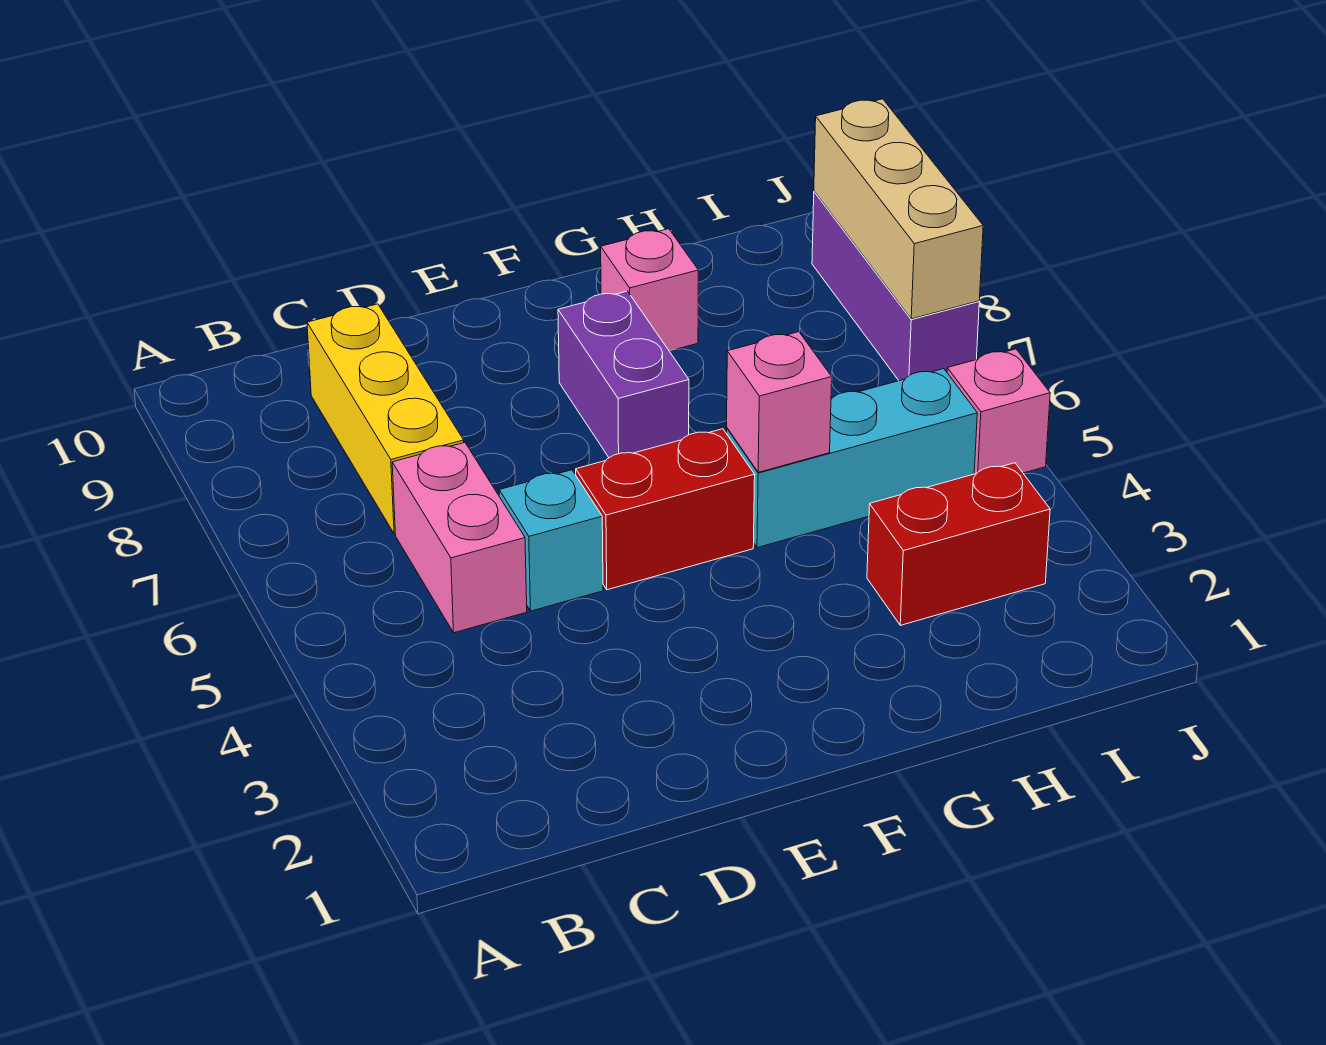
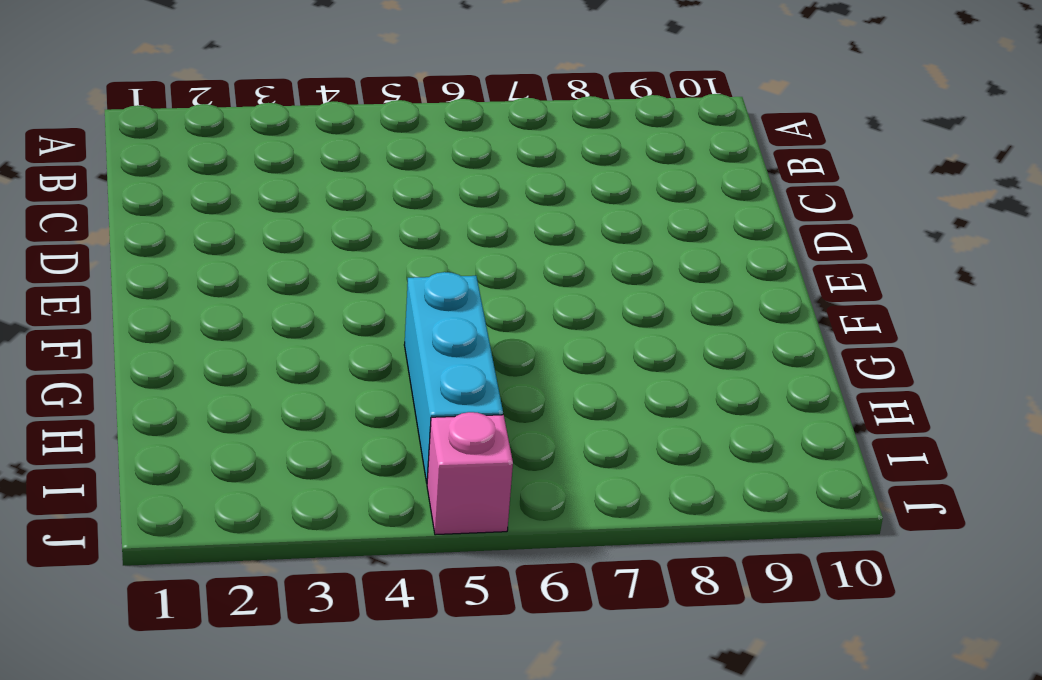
none -> pink 1x2 brick [392,442,527,633]
none -> yellow 1x3 brick [307,304,464,534]
none -> cyan 1x1 brick [499,470,603,611]

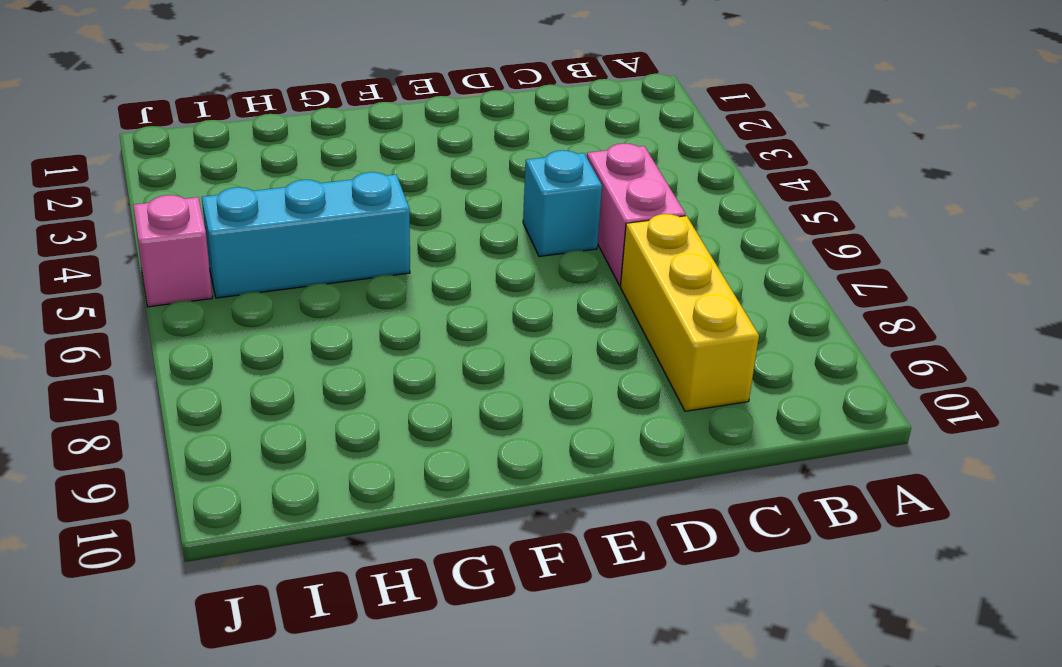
none -> red 1x2 brick [575,429,755,590]
none -> purple 1x2 brick [558,291,689,458]
none -> pink 1x1 brick [601,229,698,351]

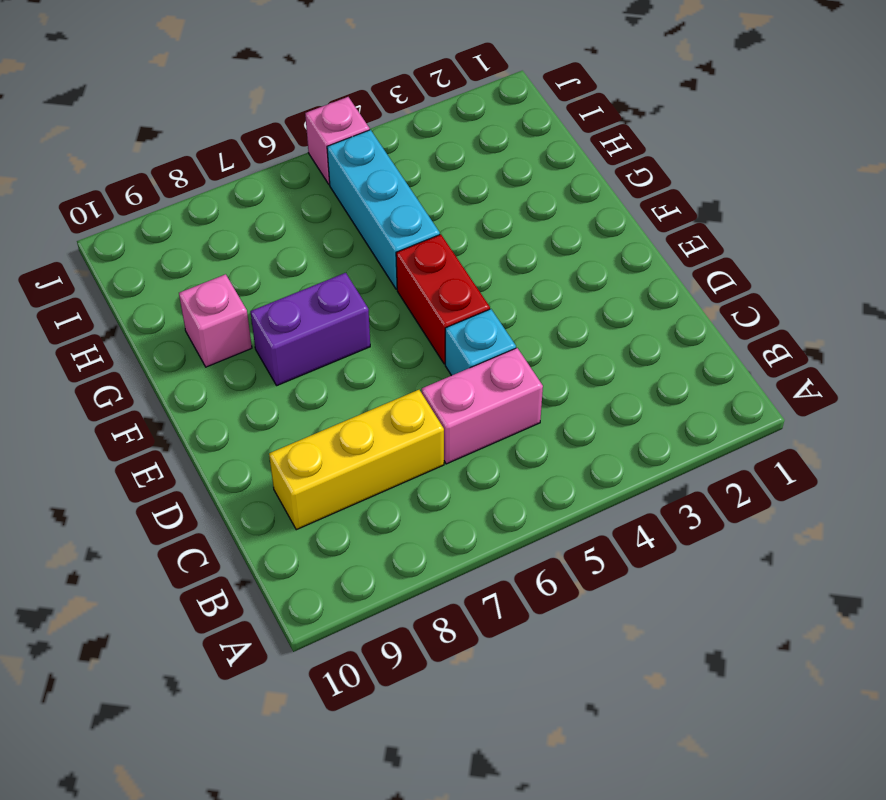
none -> red 1x2 brick [867,463,1050,625]
none -> purple 1x3 brick [812,191,979,381]
none -> pink 1x1 brick [727,332,832,472]

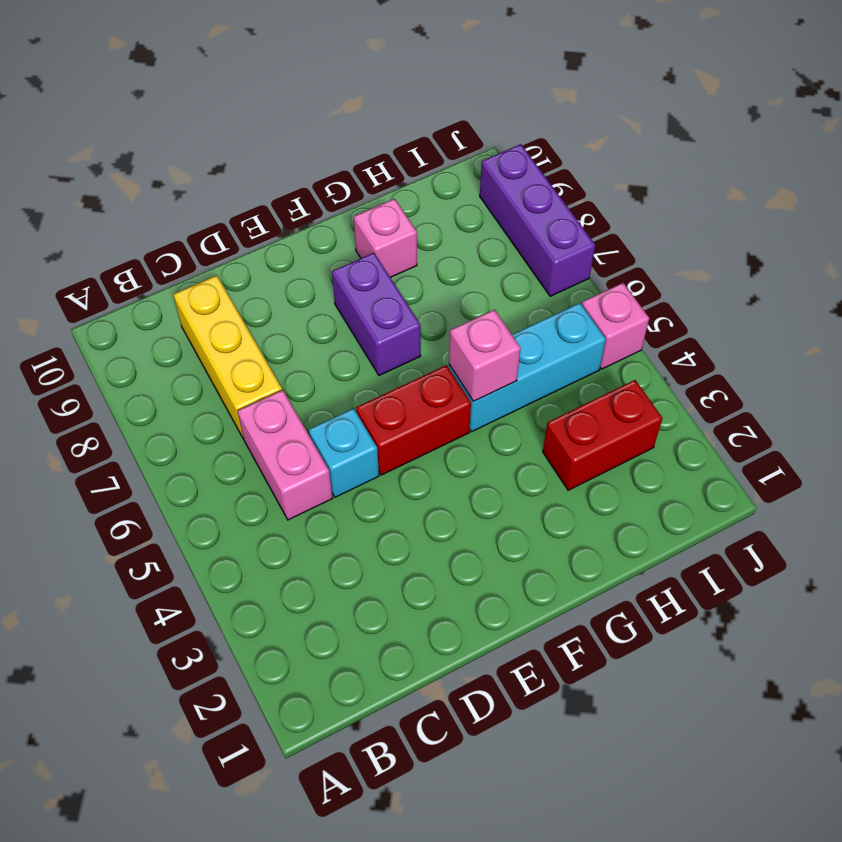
none -> tan 1x3 brick [814,99,983,319]

